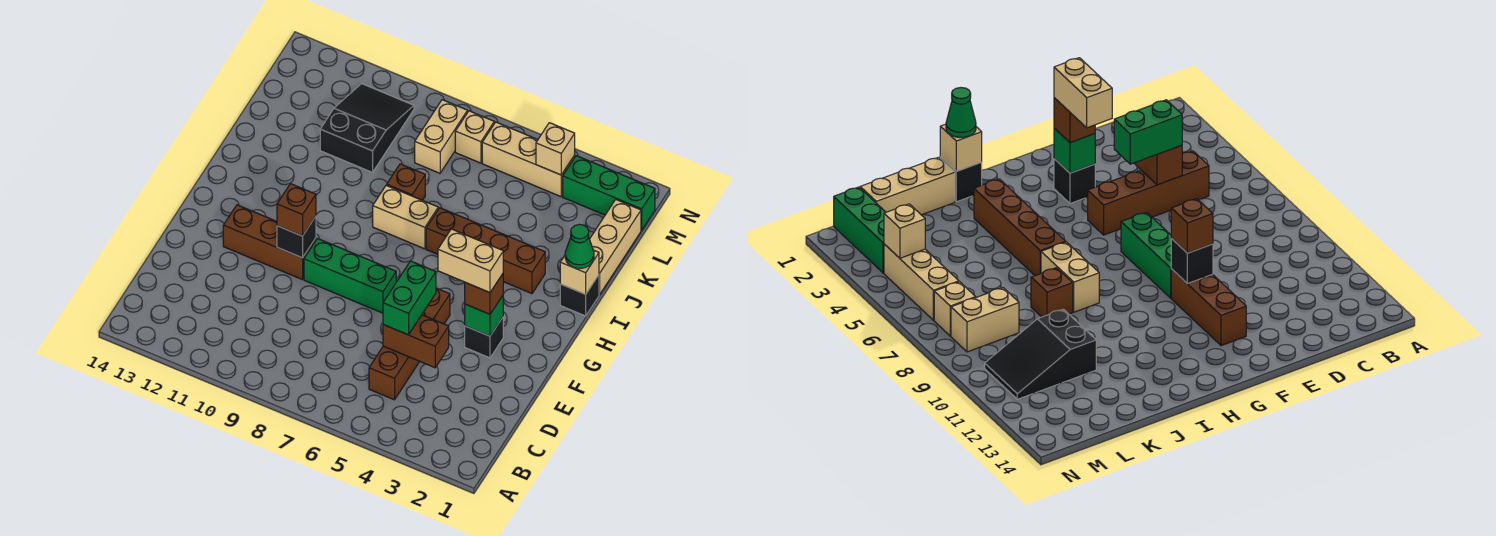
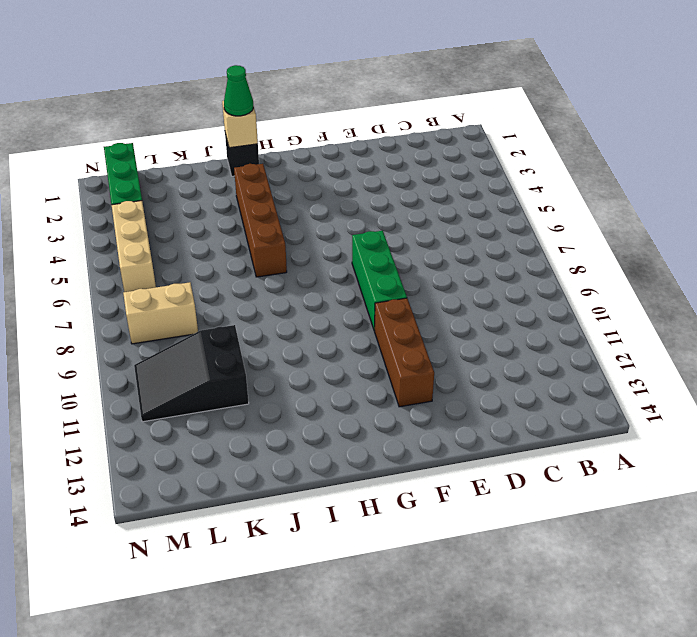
none -> brown 1x4 brick [369,288,450,400]
none -> black 1x1 brick [465,317,503,358]
none -> tan 1x2 brick [373,185,438,249]

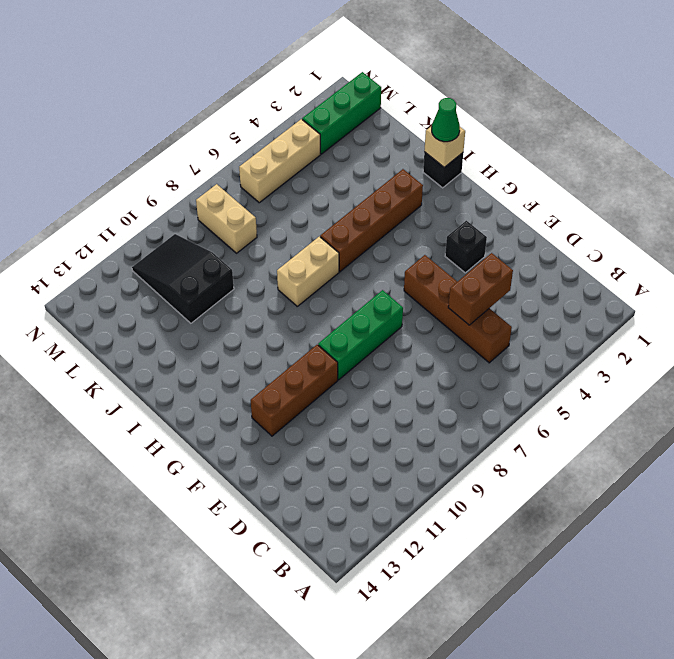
none -> tan 1x3 brick [590,200,641,295]
none -> brown 1x1 brick [387,164,425,200]
none -> tan 1x1 brick [455,111,494,163]

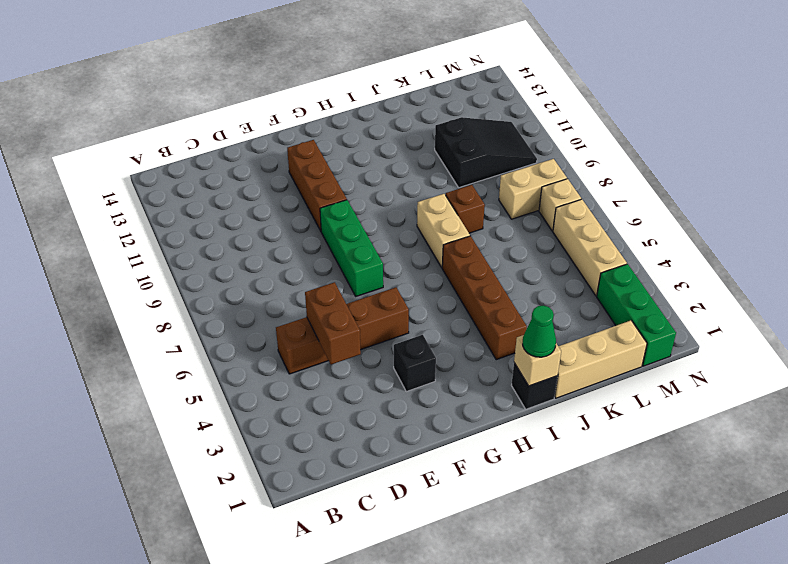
none -> green 1x1 brick [465,296,503,336]
none -> black 1x1 brick [277,216,316,258]
none -> tan 1x1 brick [536,123,575,175]

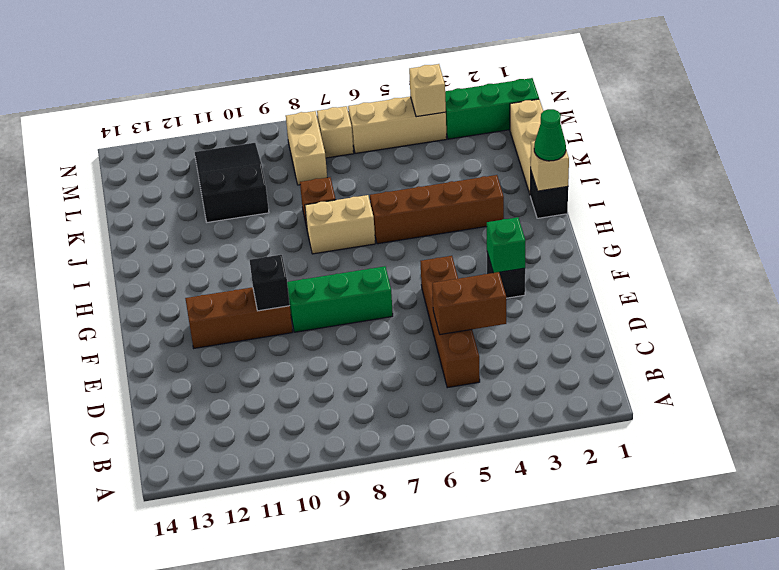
none -> green 1x2 brick [383,261,436,335]
none -> brown 1x1 brick [465,274,503,314]
none -> brown 1x1 brick [277,184,316,236]

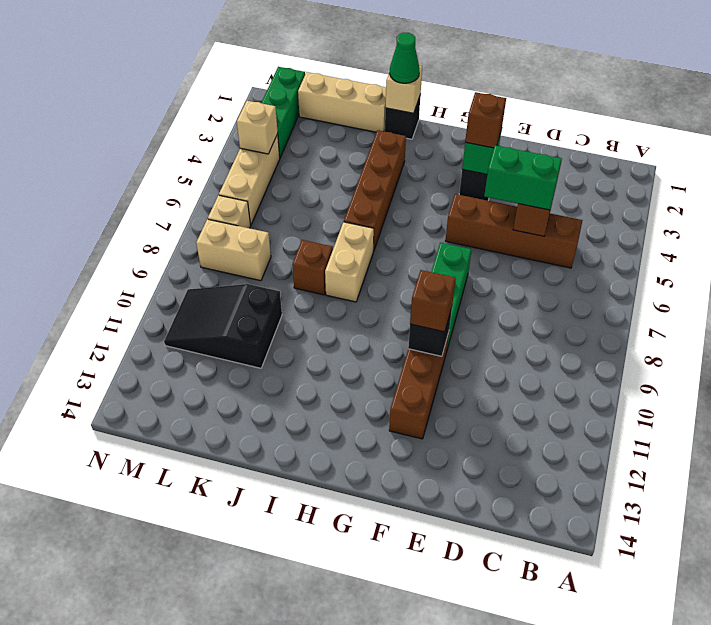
none -> tan 1x2 brick [438,229,503,293]

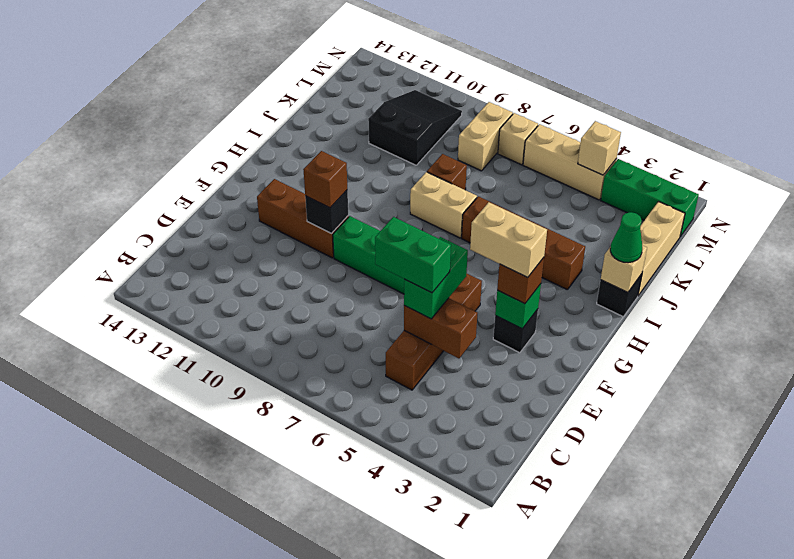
green 1x2 brick [375,217,451,293] -> none

